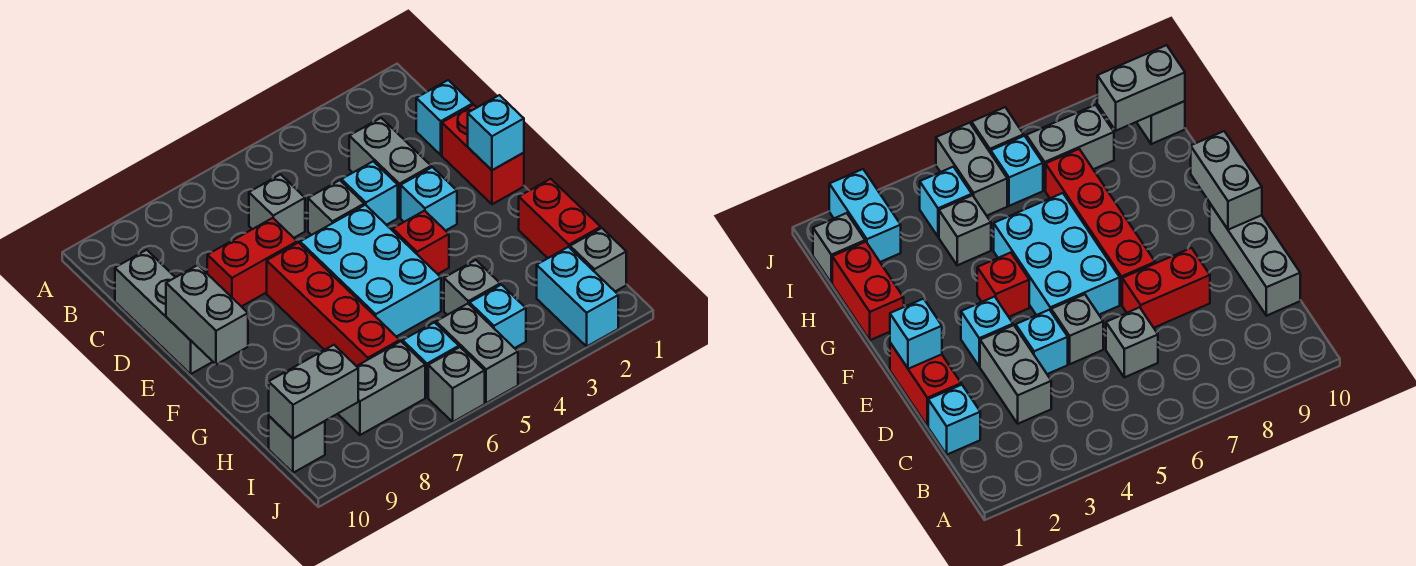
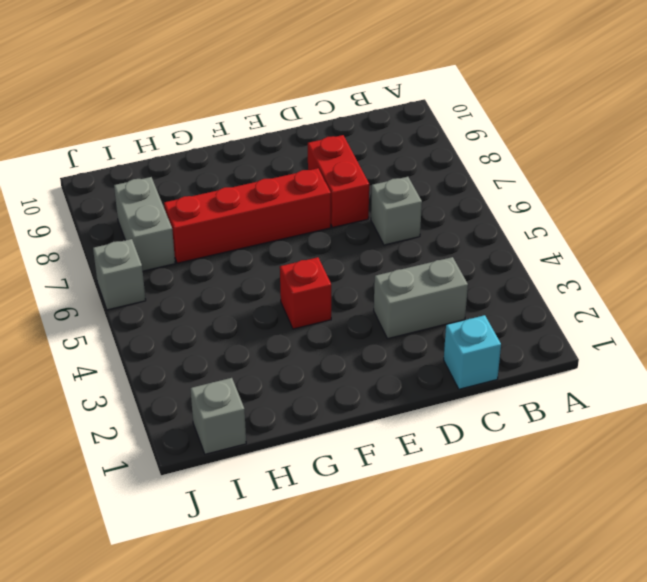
none -> grey 1x3 brick [115,250,213,374]
none -> red 1x2 brick [442,105,524,204]
none -> cyan 1x1 brick [341,161,398,225]

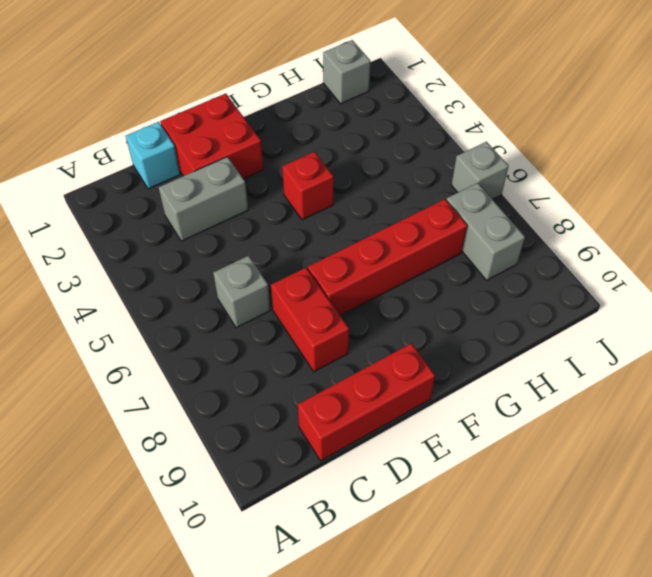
red 1x3 brick [298,343,435,461] -> grey 1x3 brick [115,250,213,374]
red 2x2 brick [160,94,263,179] -> red 1x2 brick [442,105,524,204]
none -> cyan 1x1 brick [341,161,398,225]
none -> grey 1x1 brick [308,180,364,235]
none -> cyan 1x1 brick [401,167,457,231]

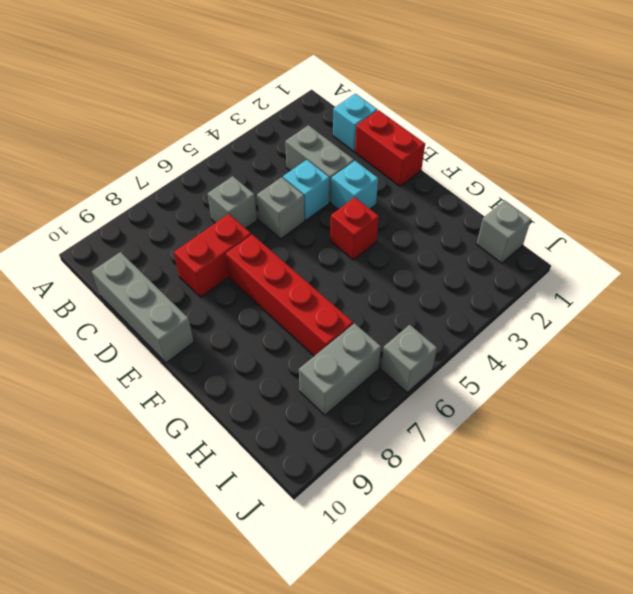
none -> cyan 2x3 brick [300,205,441,337]
none -> red 1x2 brick [519,179,601,258]
none -> grey 1x1 brick [444,260,500,315]

